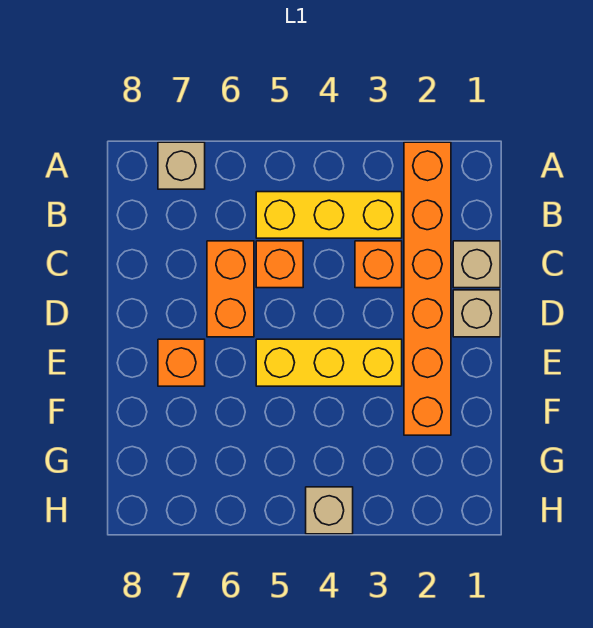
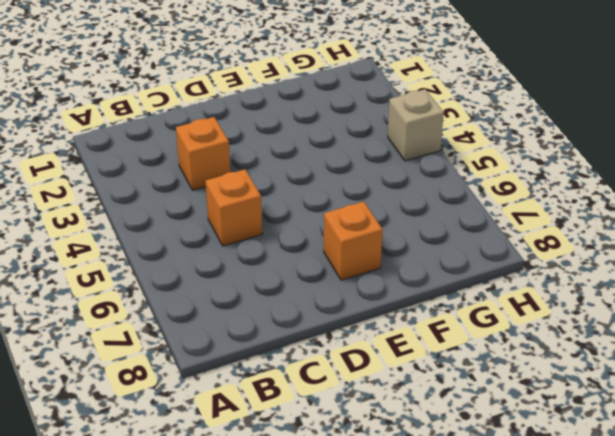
none -> orange 1x6 brick [404,142,451,435]
none -> tan 1x1 brick [158,142,205,189]

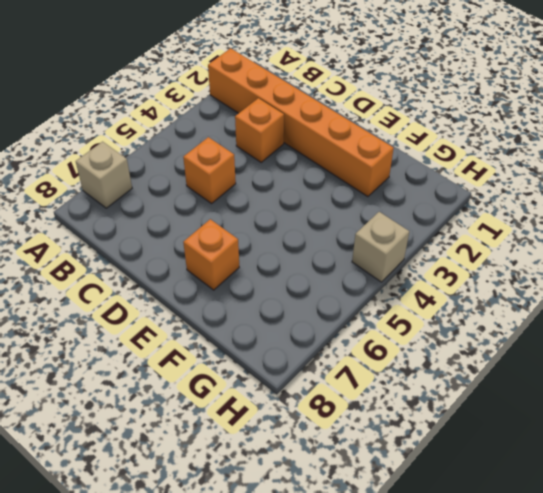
none -> yellow 1x3 brick [256,192,402,238]
none -> tan 1x1 brick [453,241,500,288]

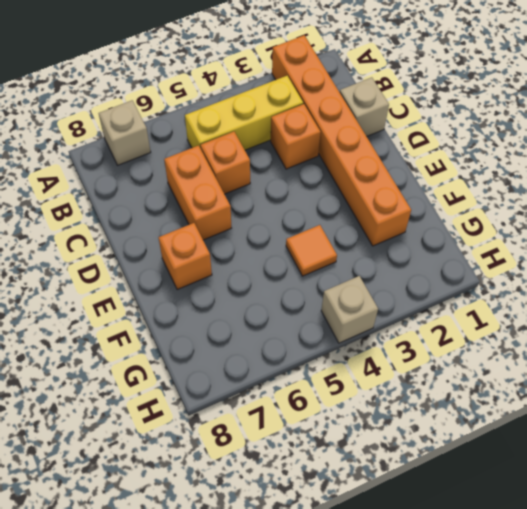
orange 1x1 tile [286,225,337,276] -> none
none -> tan 1x1 brick [453,290,500,337]
none -> yellow 1x3 brick [256,339,402,386]

